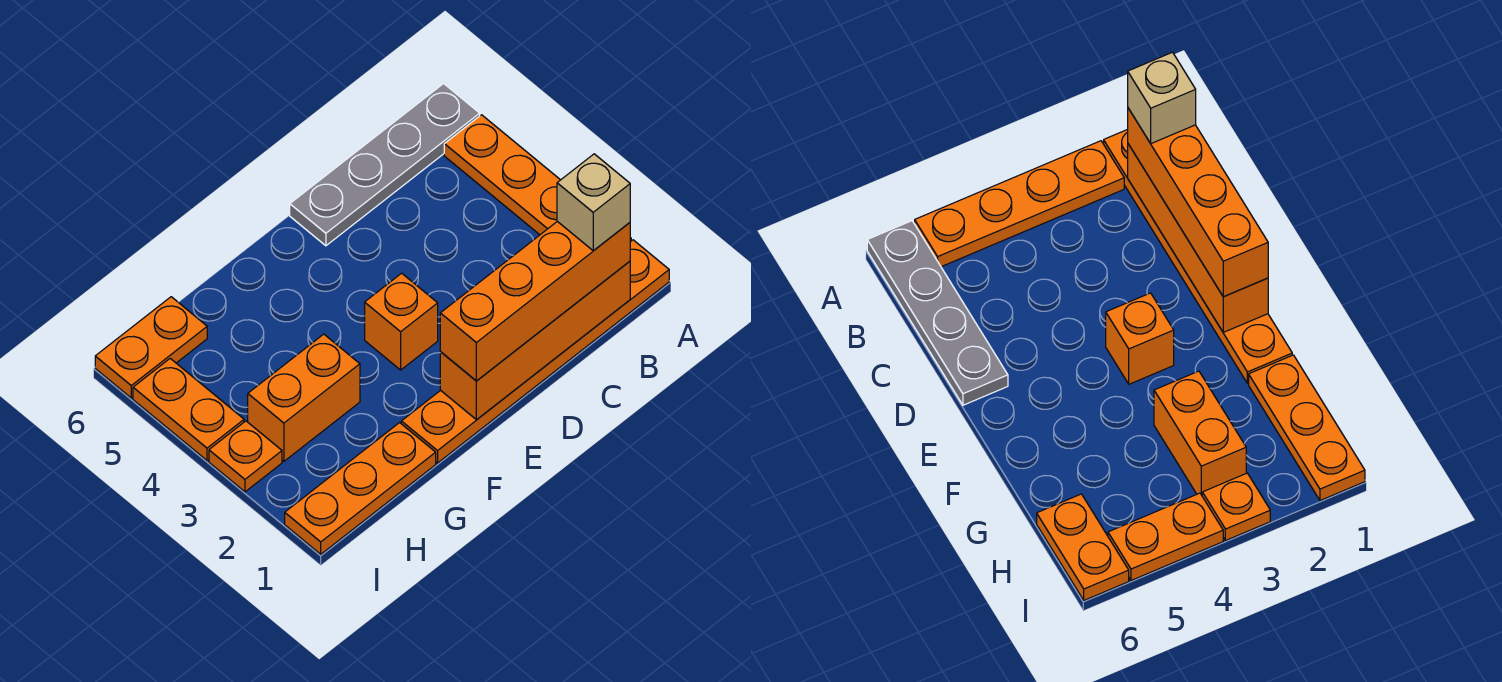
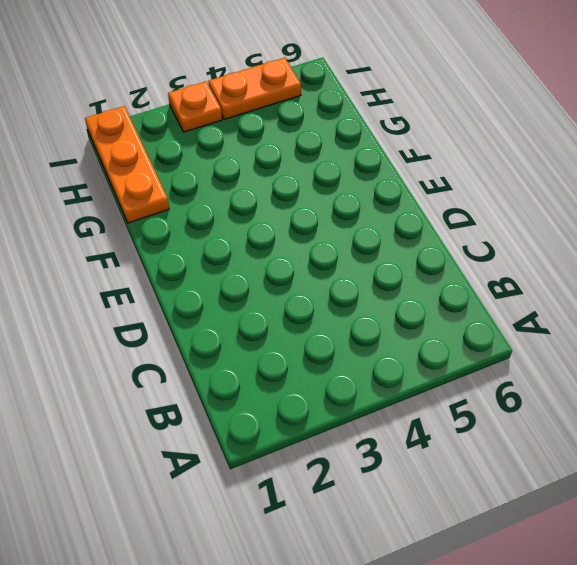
none -> orange 1x6 plate [401,240,669,463]
none -> orange 1x4 plate [444,115,631,242]
none -> grey 1x4 plate [290,84,480,246]

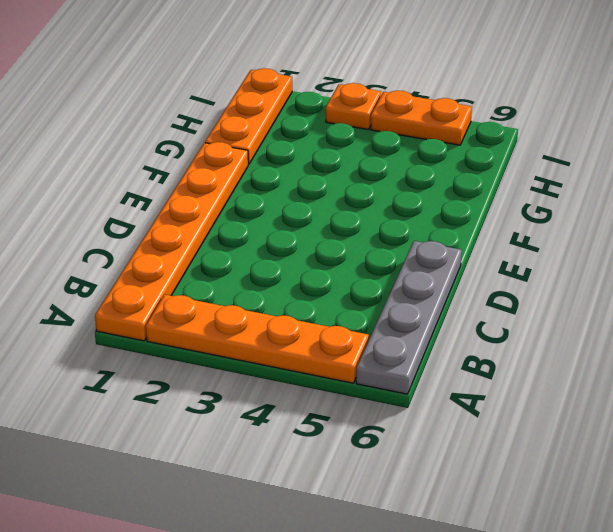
none -> orange 1x1 brick [365,273,438,370]
none -> orange 1x2 brick [248,334,360,461]
none -> orange 1x2 plate [95,297,207,398]

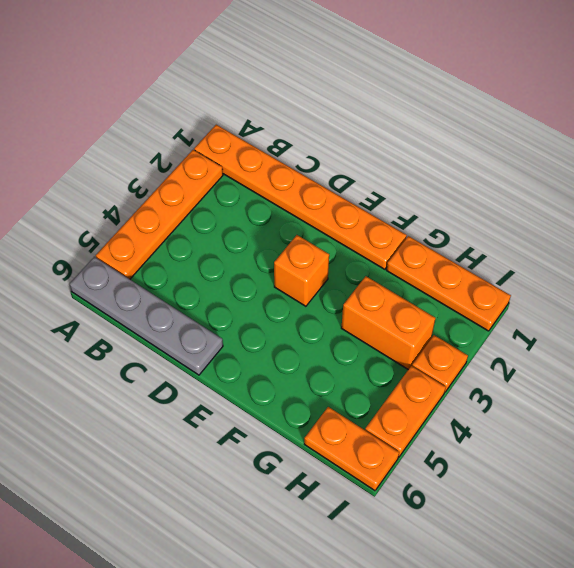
none -> orange 1x4 brick [440,261,630,420]
none -> orange 1x4 brick [440,221,630,381]
none -> tan 1x1 brick [557,154,630,251]

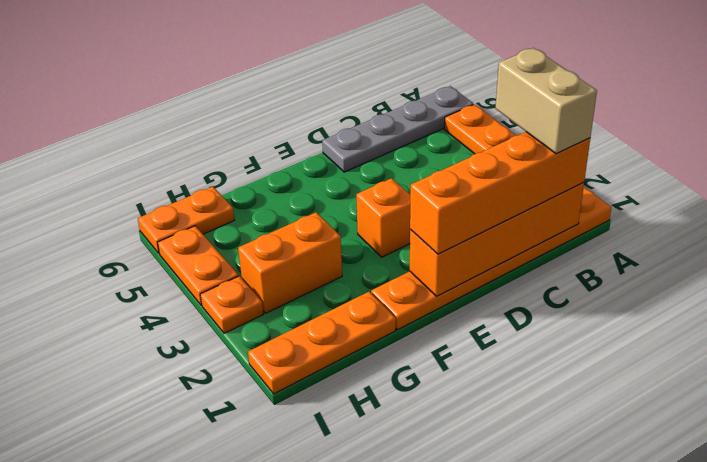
tan 1x2 brick [496,48,597,154] -> tan 1x1 brick [557,154,630,251]

